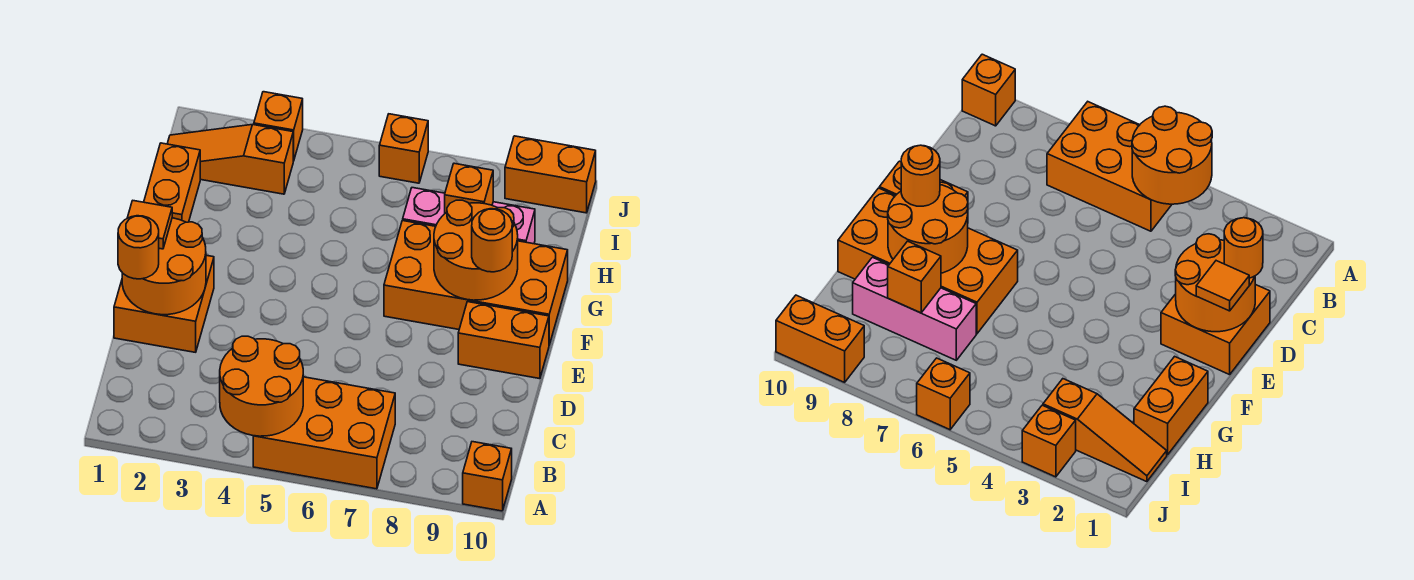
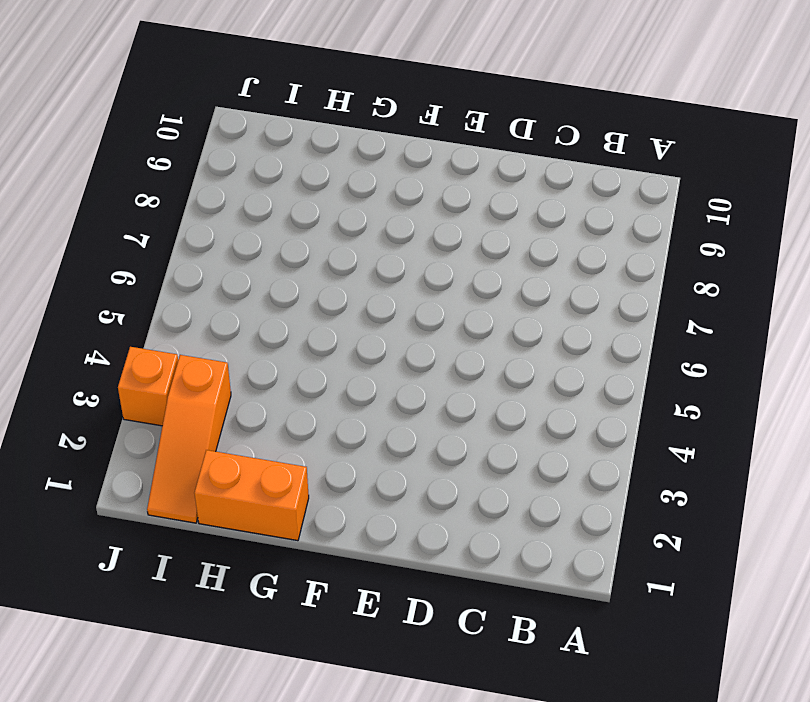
none -> orange 2x3 brick [253,377,395,489]
none -> orange 1x1 brick [463,442,512,511]
none -> orange 2x2 brick [114,255,214,352]

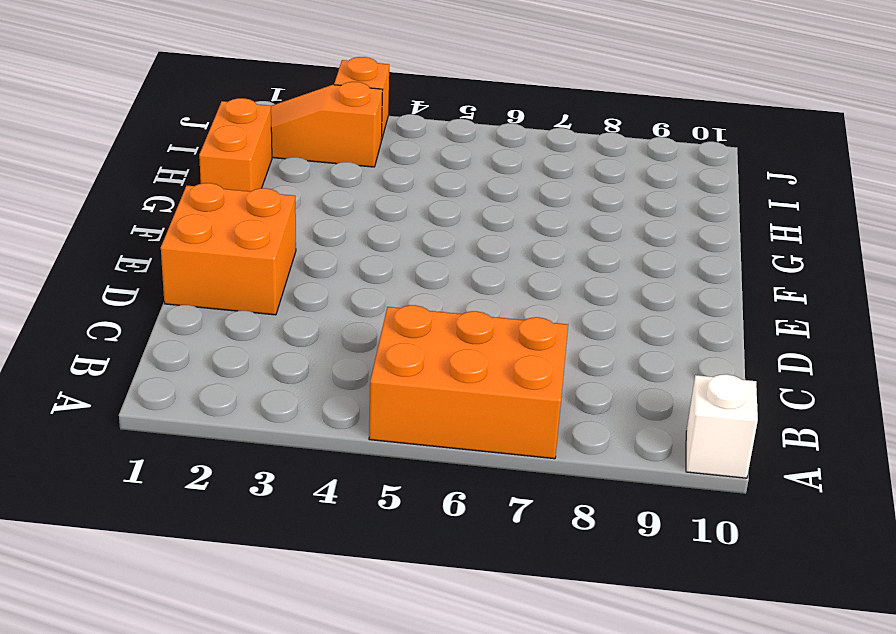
white 1x1 brick [686,374,758,478] -> orange 1x1 brick [463,442,512,511]
none -> orange 1x2 brick [458,302,549,379]
none -> orange 2x4 brick [384,221,568,345]
none -> pink 1x3 brick [403,188,535,244]

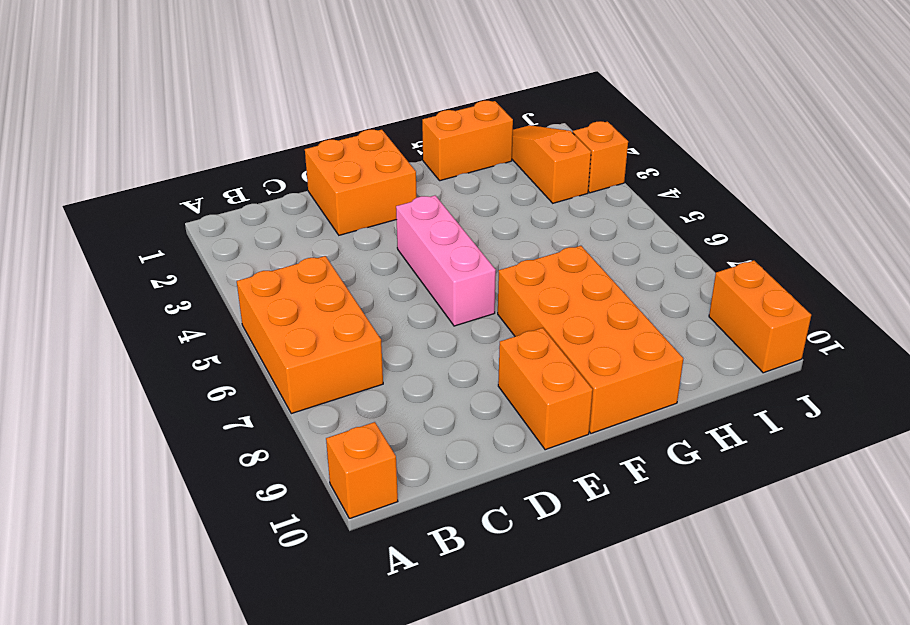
pink 1x3 brick [396,196,496,326] -> pink 1x3 brick moved to [403,188,535,244]
none -> orange 1x1 brick [379,114,428,183]
none -> orange 2x2 round brick [220,336,303,436]
none -> orange 2x2 round brick [122,218,206,315]

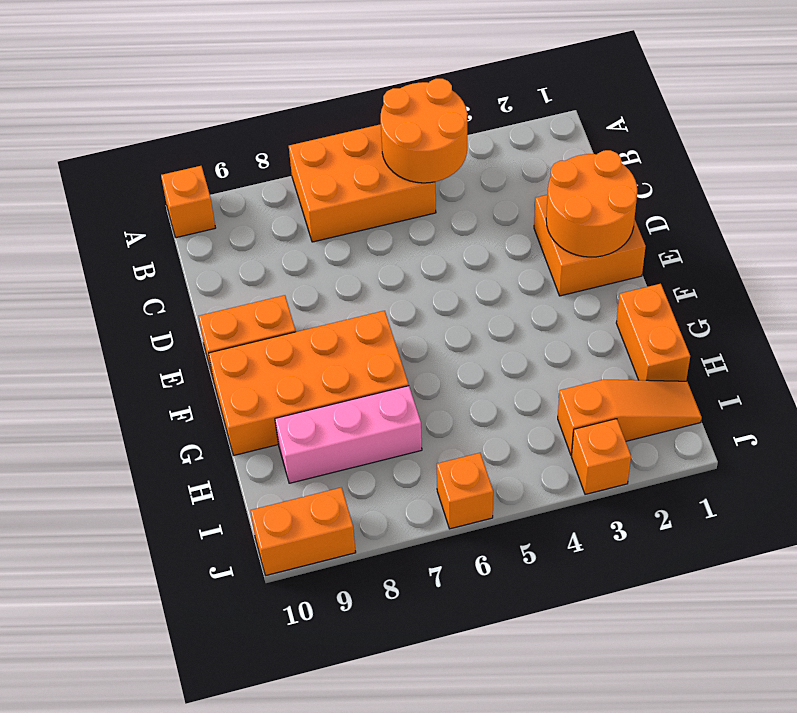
none -> orange 2x2 round brick [434,200,518,300]
none -> orange 1x1 brick [445,163,493,213]
none -> orange 1x1 round brick [118,216,159,279]

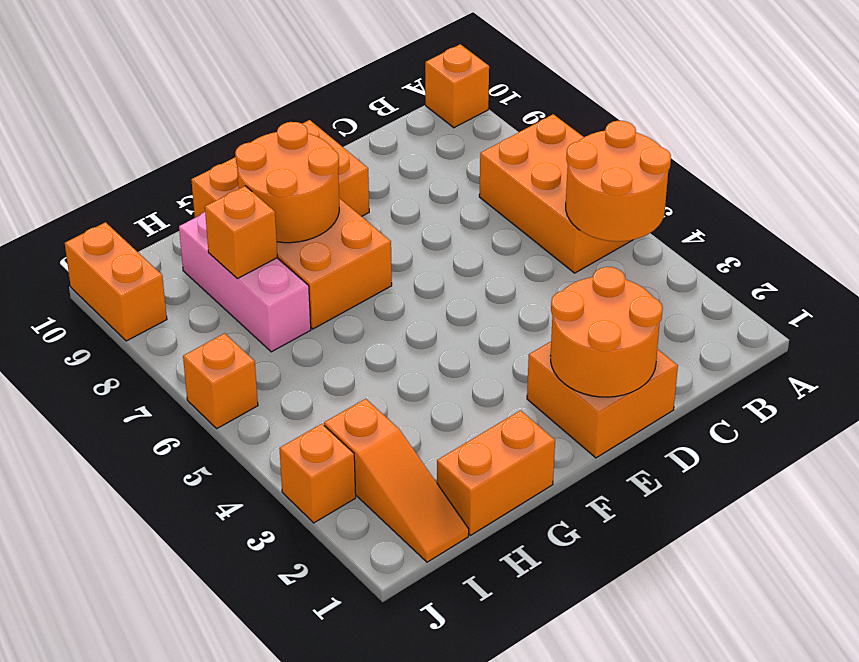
none -> orange 1x1 round brick [118,216,159,279]
none -> orange 1x1 tile [127,201,172,249]
none -> orange 1x1 round brick [472,209,512,272]

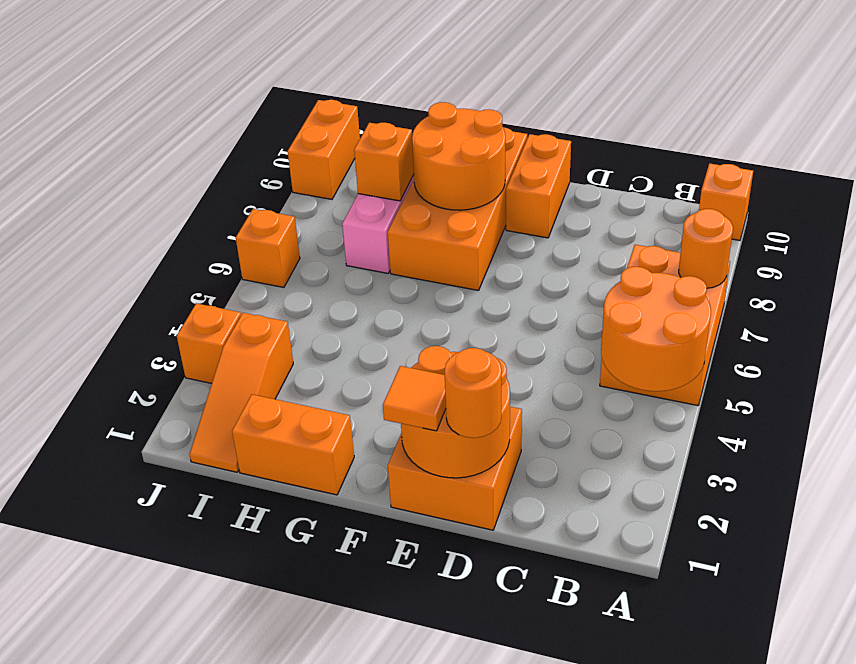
orange 1x1 round brick [679,209,733,288] -> orange 1x1 round brick moved to [472,209,512,272]

